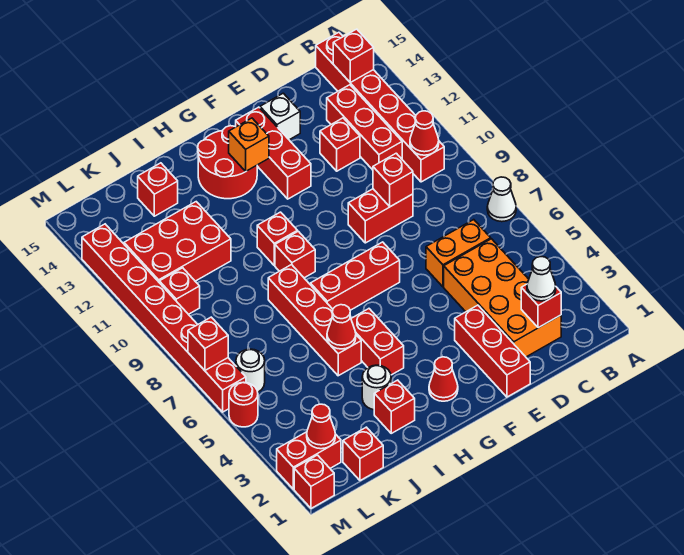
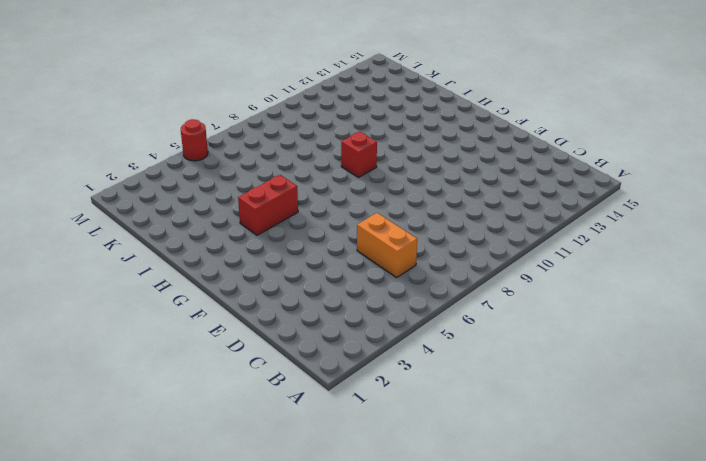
none -> white 1x1 cone [487,177,516,222]
none -> red 1x6 brick [316,32,444,182]
none -> orange 2x4 brick [444,239,561,357]
none -> red 1x3 brick [327,85,402,170]

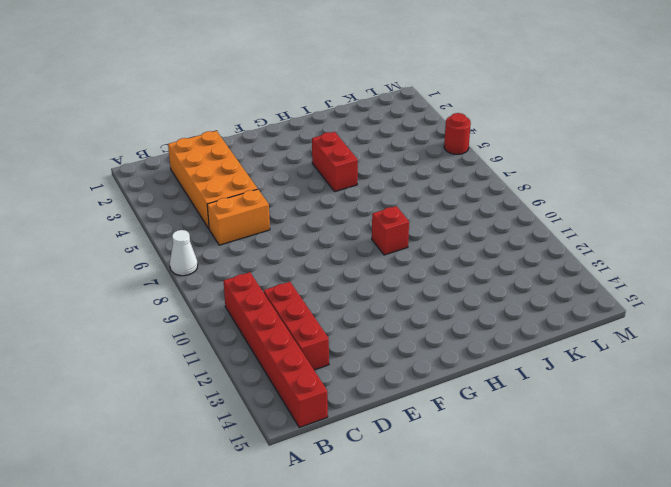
none -> red 1x2 brick [348,189,413,243]
none -> red 1x1 brick [320,118,360,171]
none -> red 1x3 brick [455,305,530,397]
none -> white 1x1 brick [260,93,300,140]

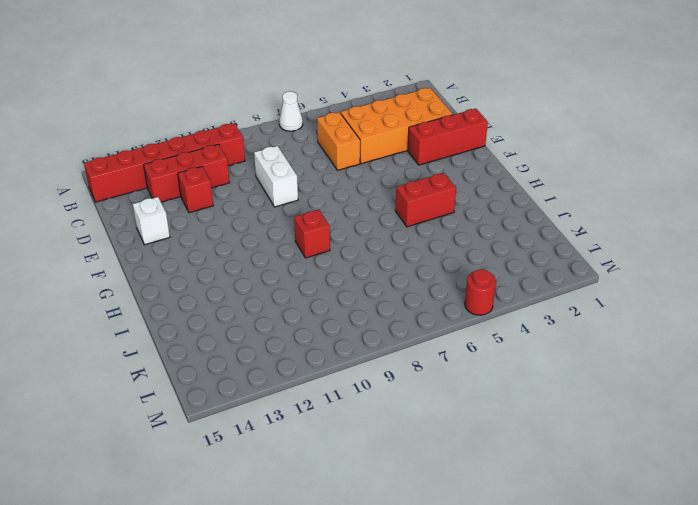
white 1x2 brick [254,146,298,207] -> red 1x2 brick [348,189,413,243]
none -> red 1x3 brick [310,242,400,310]
none -> red 1x3 brick [236,107,311,199]
none -> red 1x1 cone [429,357,458,401]
none -> red 2x2 round brick [198,126,257,199]

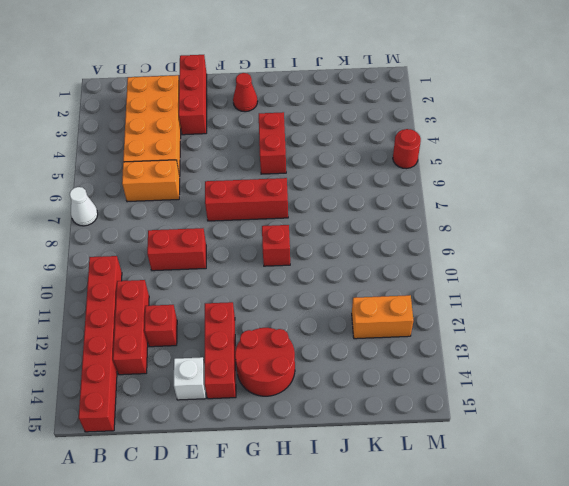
orange 1x2 brick [352,295,413,339] -> red 2x3 brick [124,202,231,282]
none -> red 1x1 brick [257,212,298,265]
none -> red 1x1 brick [374,380,415,433]
none -> white 1x1 round brick [362,365,391,410]
none -> red 1x4 brick [268,265,361,376]

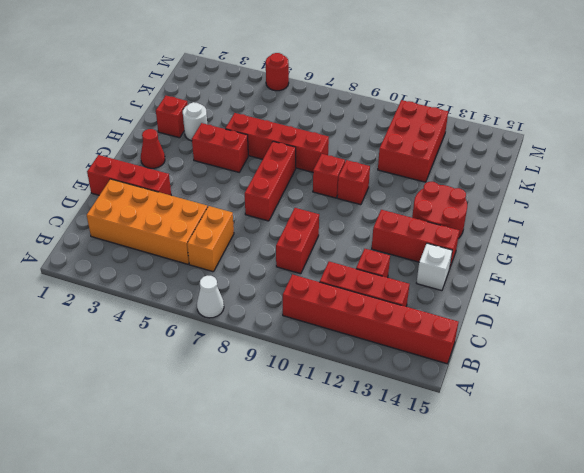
none -> red 1x1 brick [138,163,178,216]
none -> red 1x1 brick [343,427,383,481]
none -> red 1x2 brick [277,432,341,489]
none -> white 1x1 round brick [236,349,265,392]

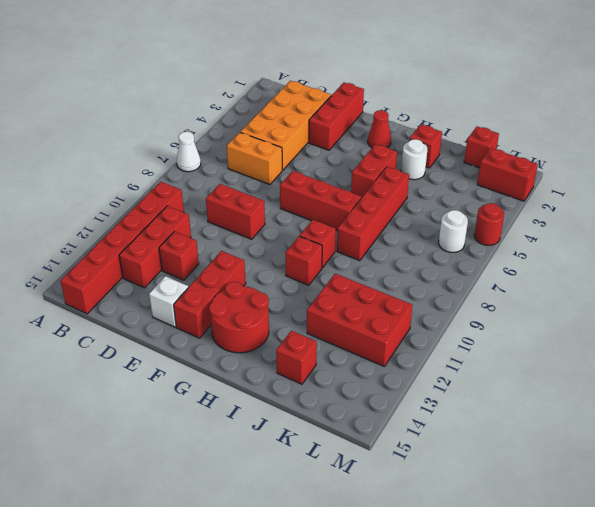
none -> red 1x1 brick [159,268,200,314]
none -> red 1x1 brick [294,455,334,508]
none -> red 1x8 brick [82,224,246,412]
none -> red 1x1 cone [410,111,439,155]

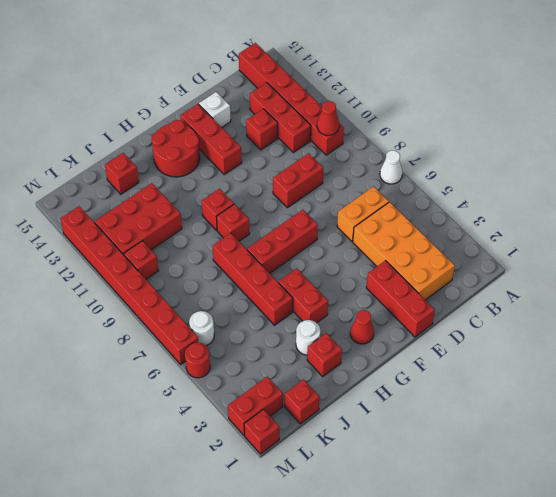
none -> red 1x1 brick [333,29,374,83]
none -> red 1x1 brick [521,284,561,328]
none -> red 1x1 brick [373,153,413,207]
none -> orange 1x1 brick [229,118,269,171]

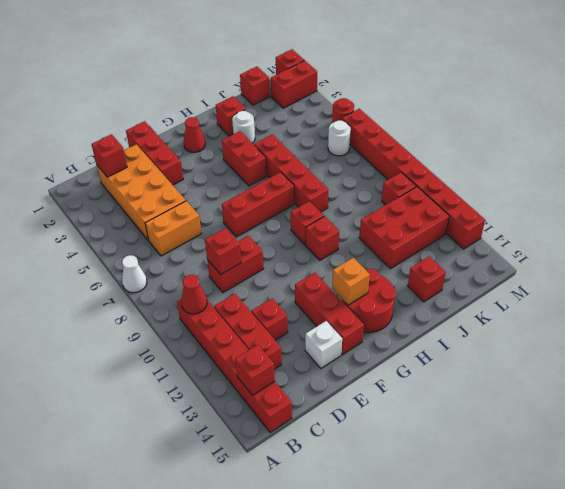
none -> red 1x1 cone [327,305,356,349]
none -> red 1x1 cone [307,404,335,449]
none -> red 1x1 brick [188,317,228,370]
none -> white 1x1 cone [527,257,556,301]

